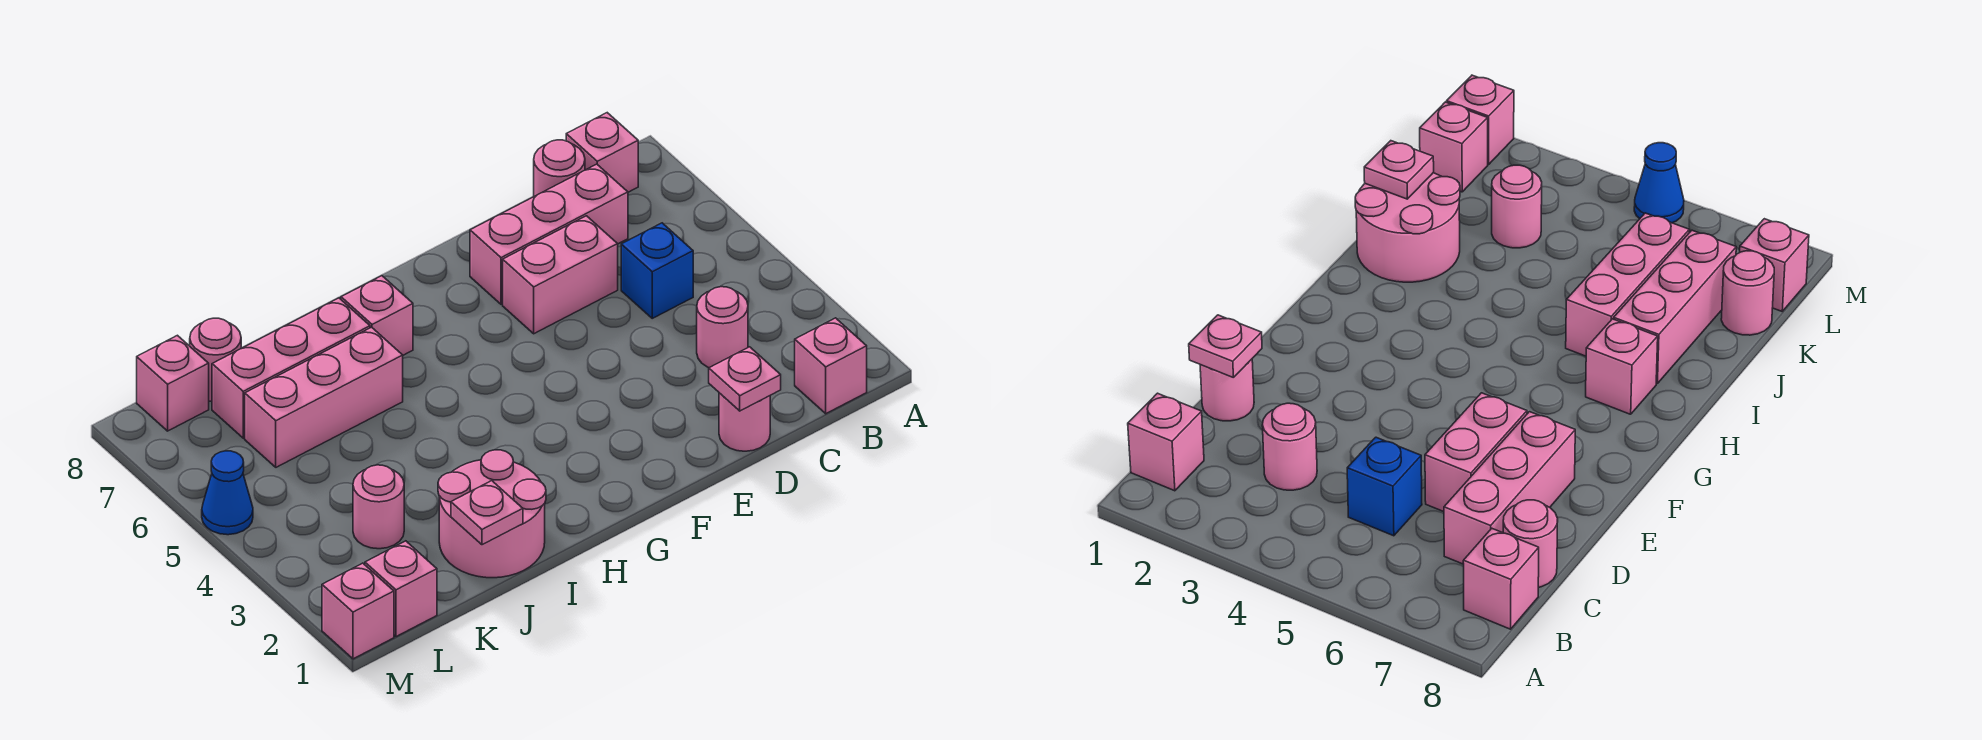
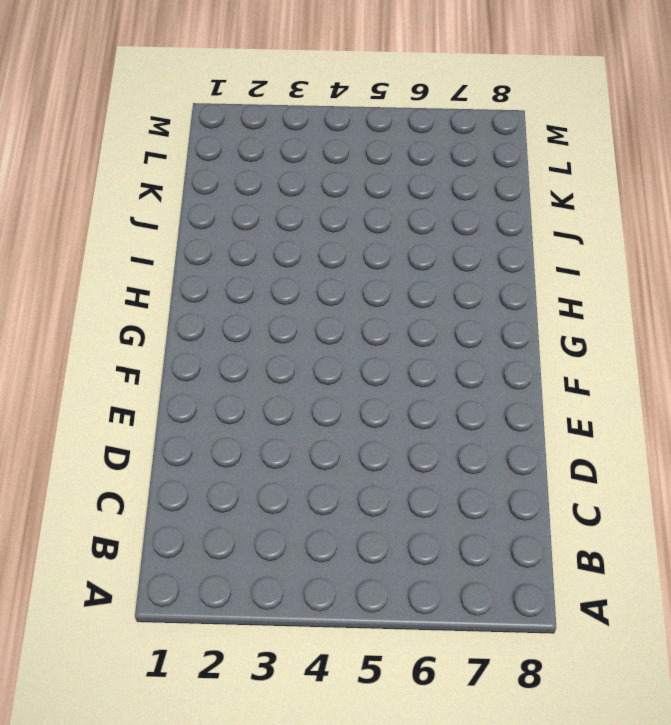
none -> pink 1x1 brick [795,318,867,414]
none -> pink 1x1 brick [566,113,638,192]
none -> pink 1x1 round brick [697,287,748,368]

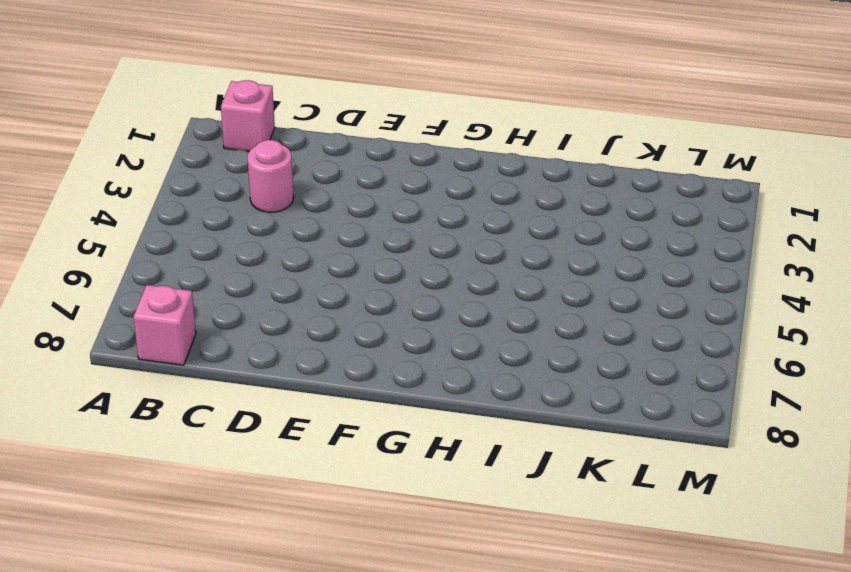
none -> blue 1x1 brick [621,223,693,318]
none -> pink 1x3 brick [470,164,628,304]
none -> pink 1x1 round brick [534,140,585,196]

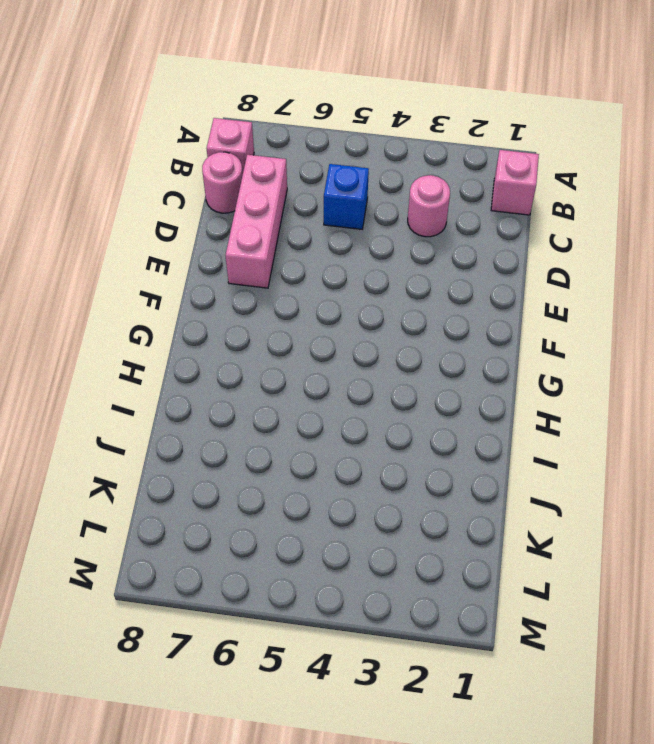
none -> pink 1x1 round brick [719,393,770,451]
none -> pink 1x2 brick [503,216,618,334]
none -> pink 1x1 brick [341,276,413,355]

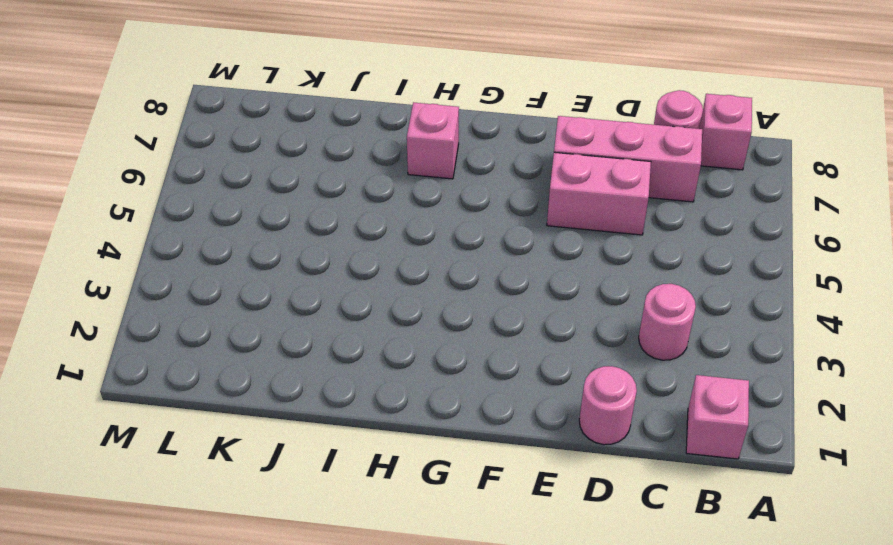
none -> blue 1x1 brick [621,223,693,318]
none -> pink 2x2 round brick [438,450,546,578]
none -> pink 1x3 brick [245,327,403,467]

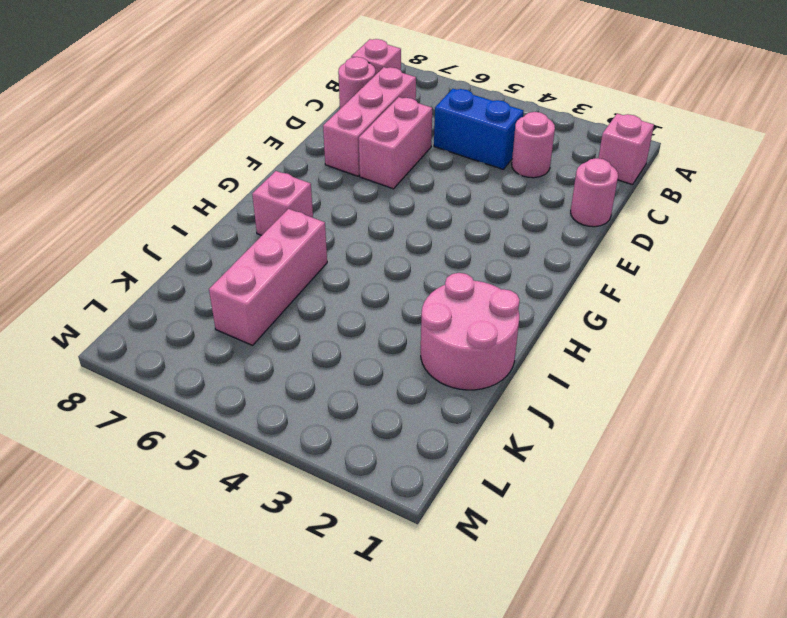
blue 1x2 brick [434,89,523,170] -> blue 1x1 brick [621,223,693,318]
none -> pink 1x3 brick [212,298,370,438]
none -> pink 1x1 round brick [353,465,404,549]
none -> pink 1x1 round brick [190,318,241,402]

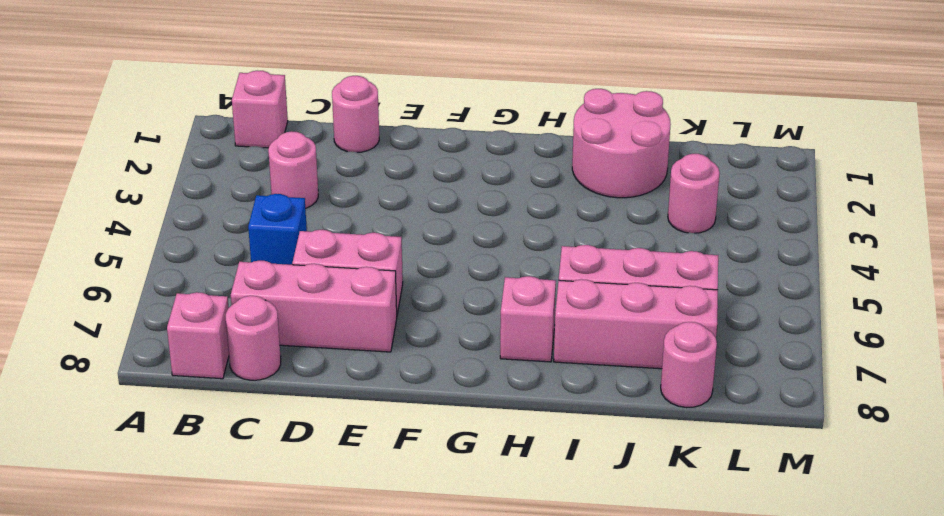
none -> pink 1x1 brick [365,541,437,637]
none -> pink 1x1 brick [137,335,209,431]
none -> pink 1x1 brick [322,563,394,659]

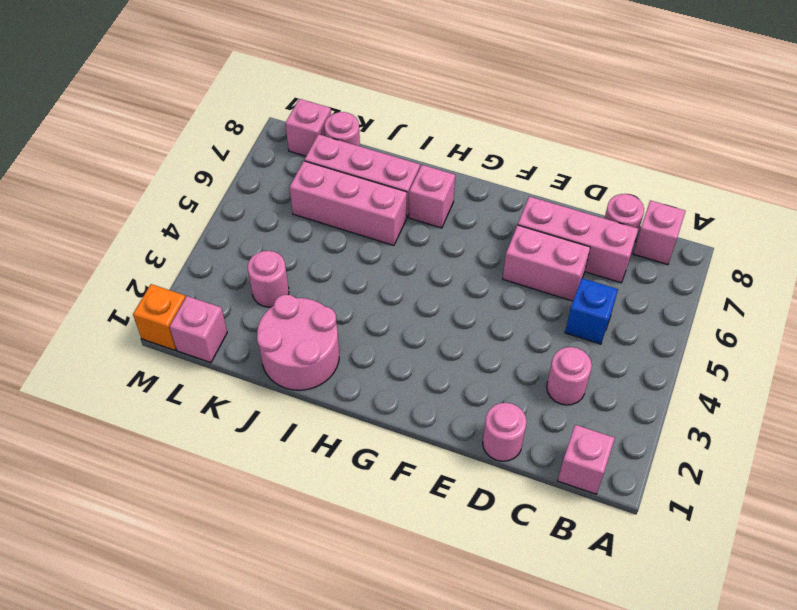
orange 1x1 brick [133,284,186,350] -> pink 1x1 brick [322,563,394,659]
none -> blue 1x1 cone [202,451,253,535]
none -> pink 1x1 plate [709,347,781,411]
none -> pink 1x1 plate [451,481,523,545]

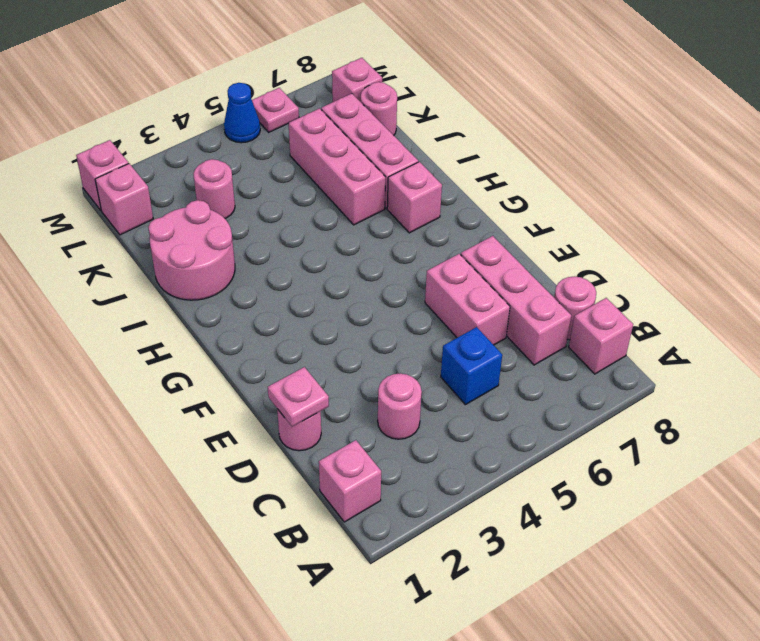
pink 1x1 plate [252,88,299,132] -> pink 1x1 plate moved to [451,481,523,545]

